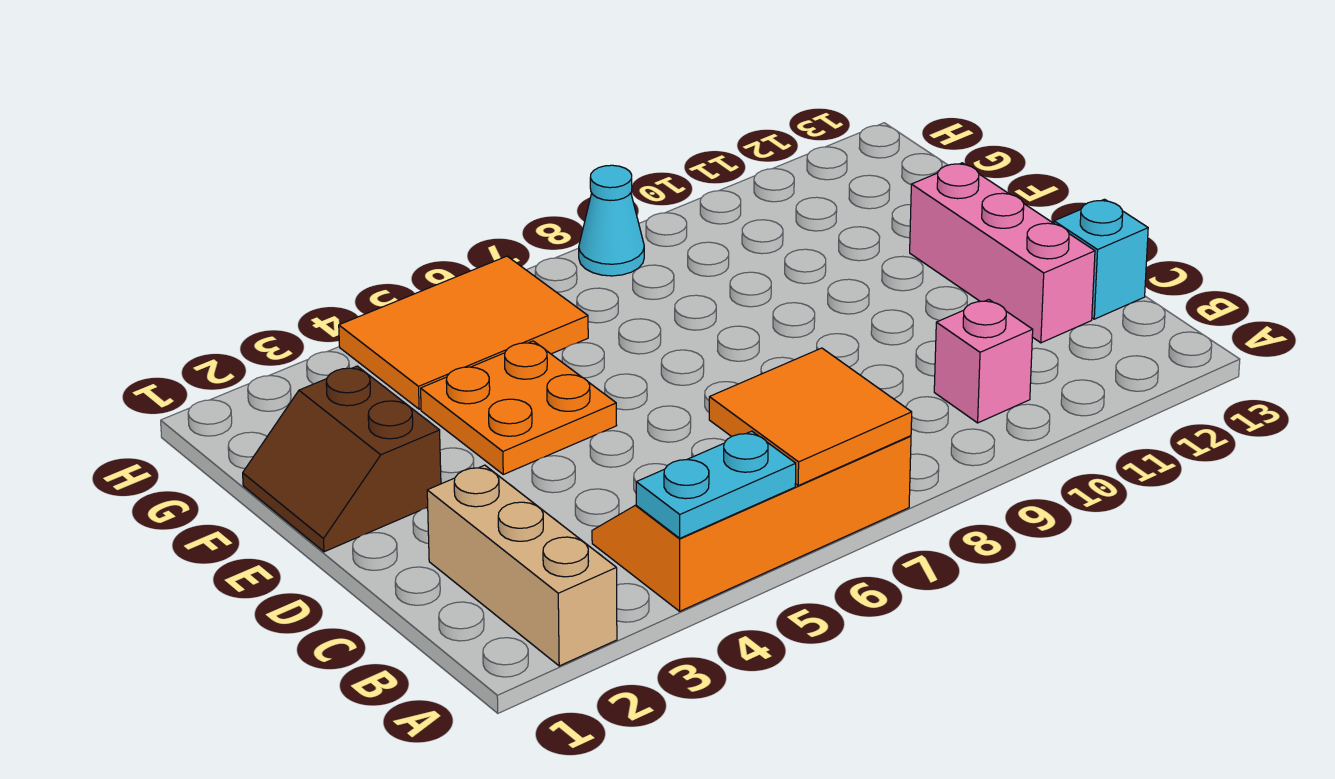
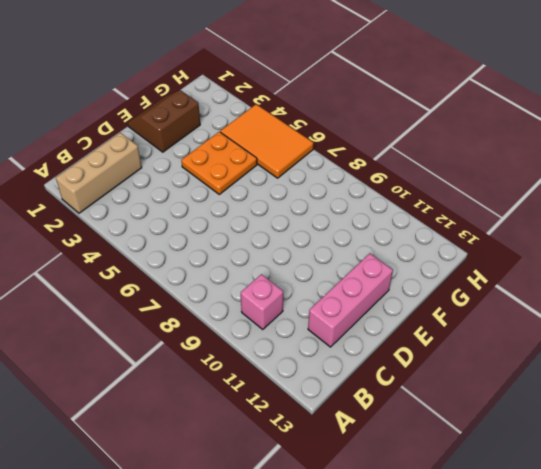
none -> orange 2x4 slope [592,436,911,611]
none -> cyan 1x1 brick [1054,199,1148,319]

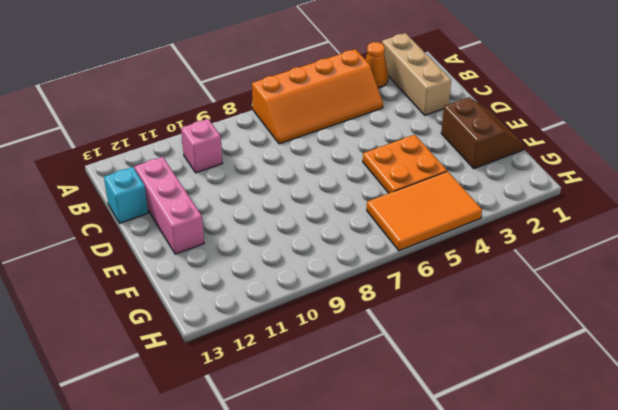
orange 1x1 cone [365,42,388,88] -> none
none -> cyan 1x1 cone [579,165,644,276]
none -> cyan 1x2 plate [636,431,796,538]

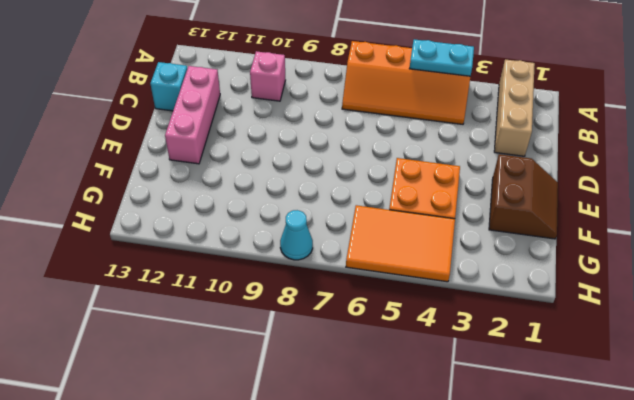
none -> orange 2x2 tile [709,348,912,486]

